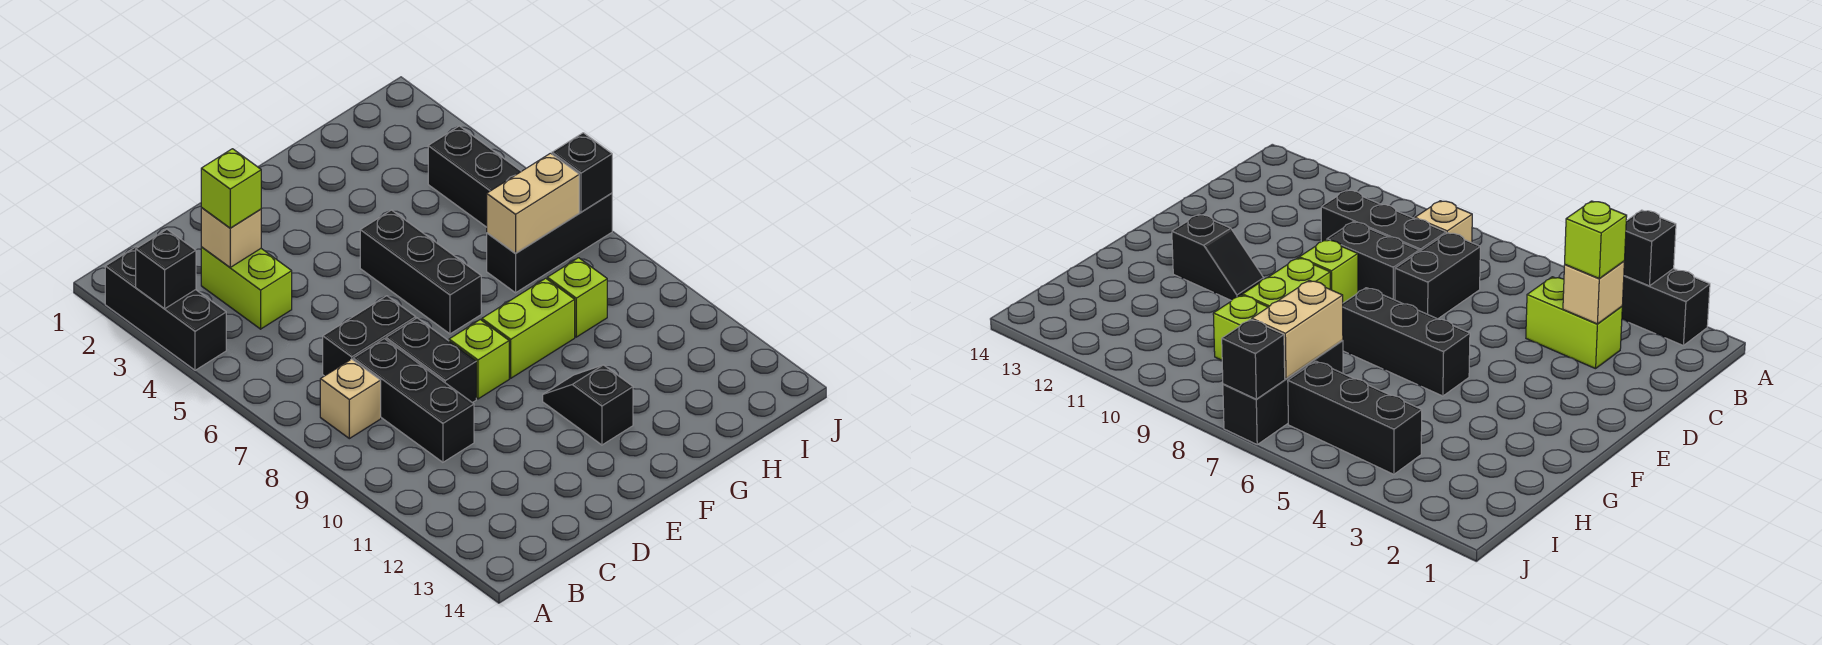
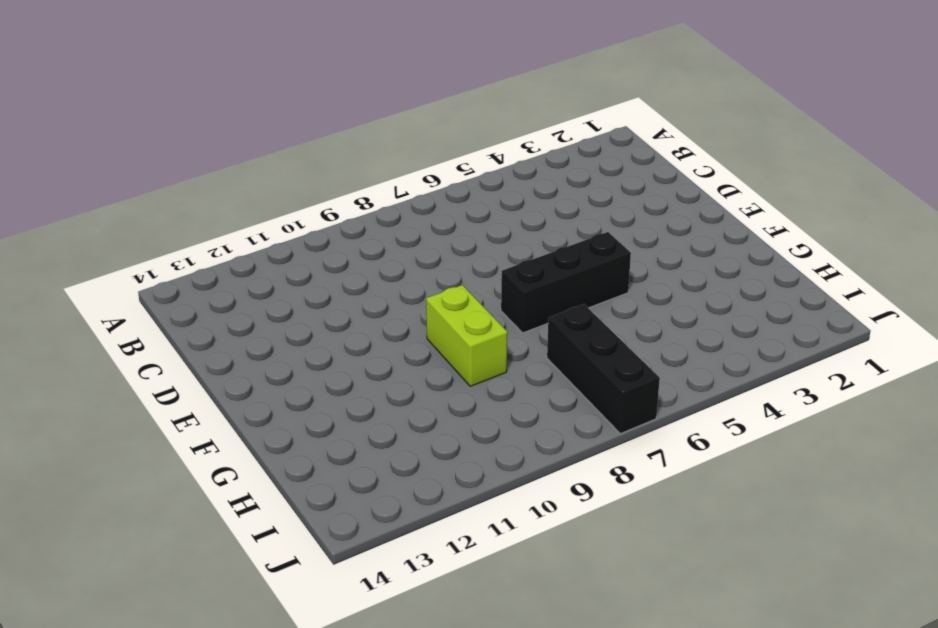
none -> black 1x3 brick [105,247,226,370]
none -> tan 1x1 brick [320,359,381,439]
none -> lime 1x2 brick [201,247,292,329]

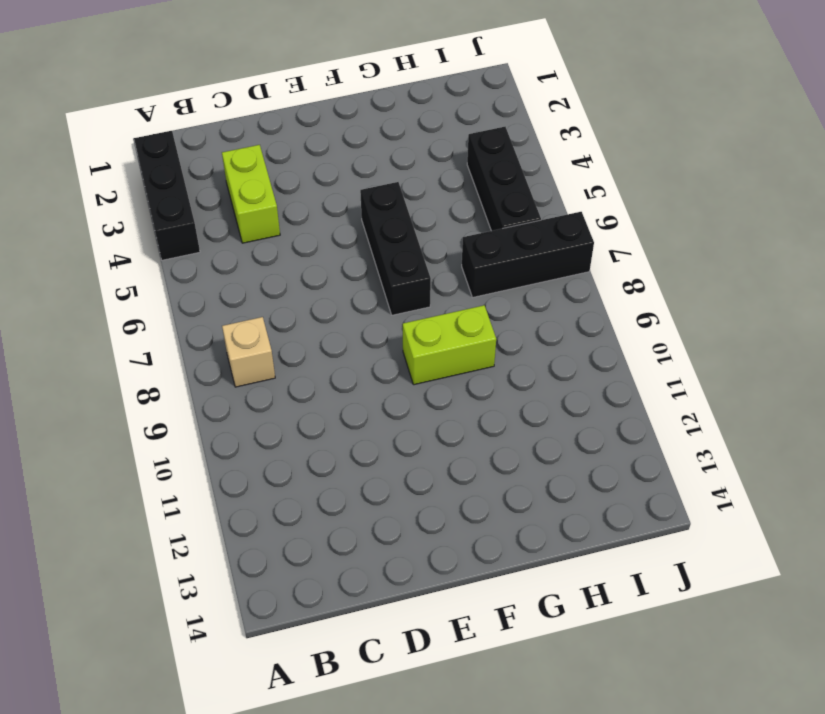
none -> black 1x2 brick [323,296,416,376]
none -> black 1x3 brick [353,339,474,462]
none -> black 1x2 brick [386,318,476,403]

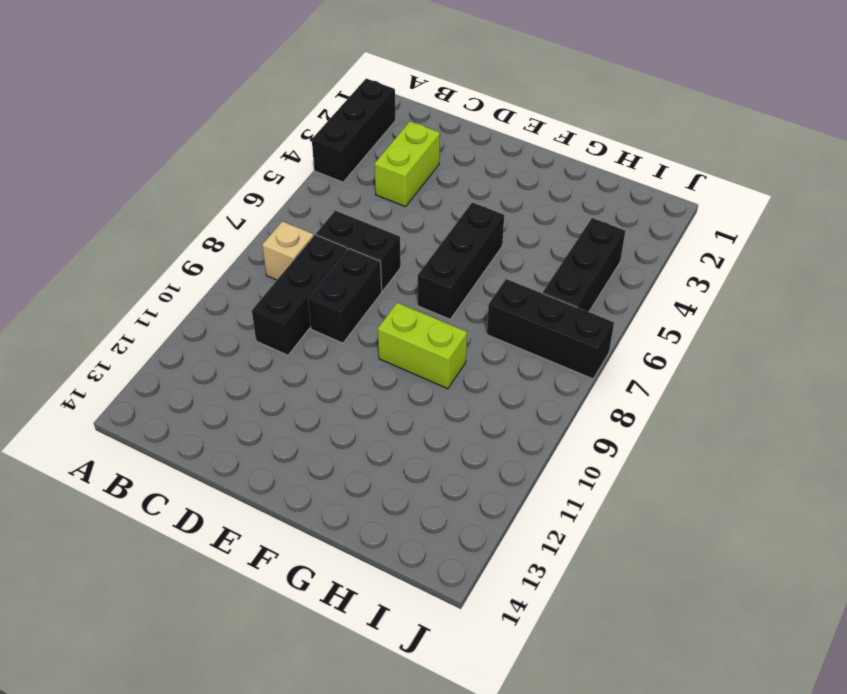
none -> lime 1x1 brick [449,320,509,399]
none -> black 1x2 slope [543,365,633,445]
none -> lime 1x1 brick [547,258,607,337]

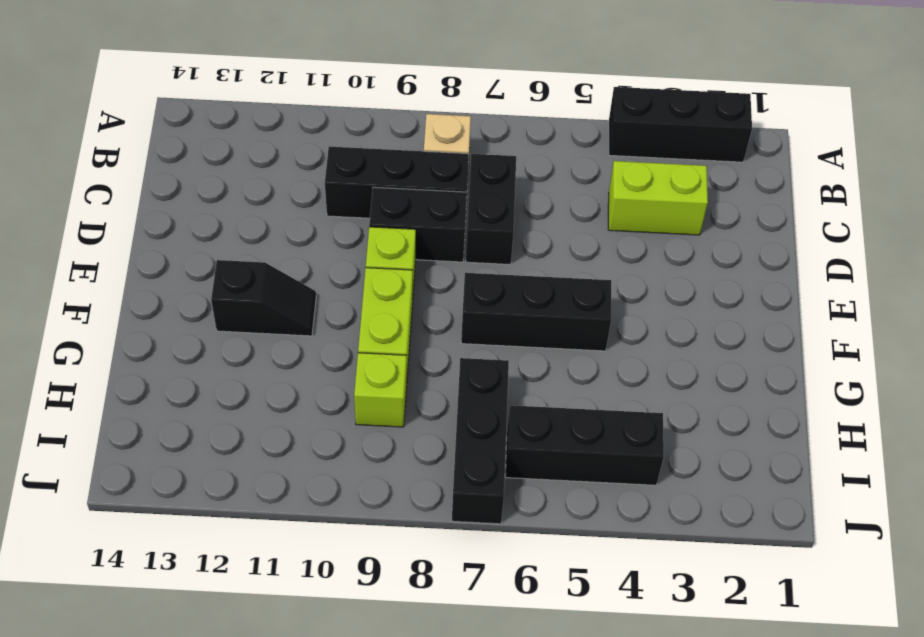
none -> black 1x1 brick [136,229,196,309]
none -> tan 1x1 brick [201,208,261,267]
none -> tan 1x2 brick [487,153,579,254]

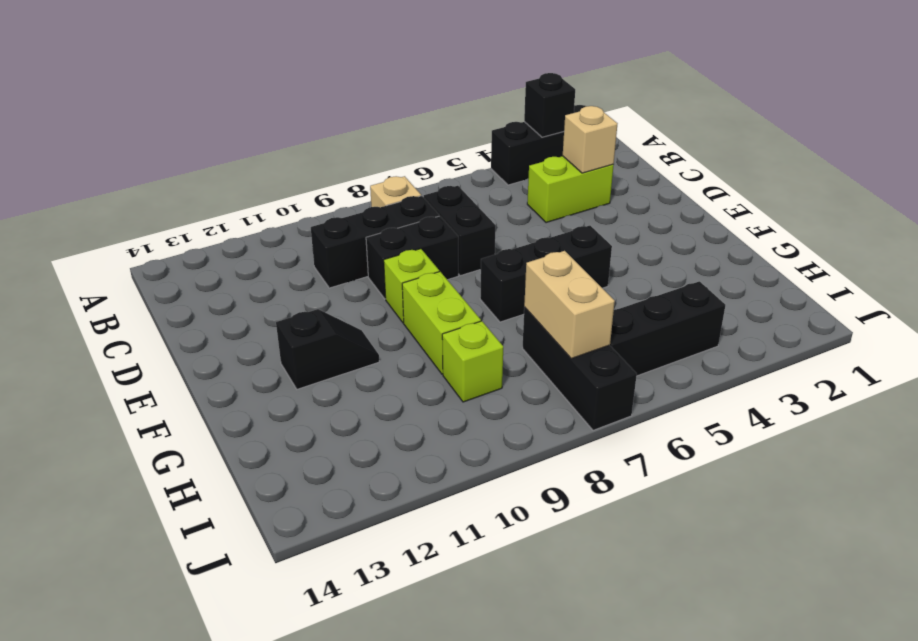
none -> black 1x1 brick [552,133,612,212]
none -> lime 1x1 brick [201,149,261,228]

